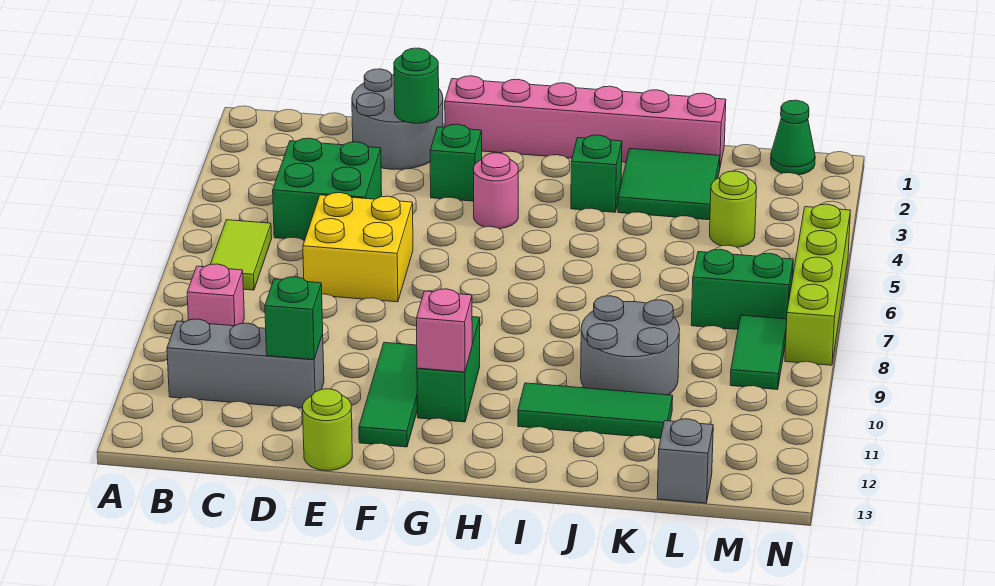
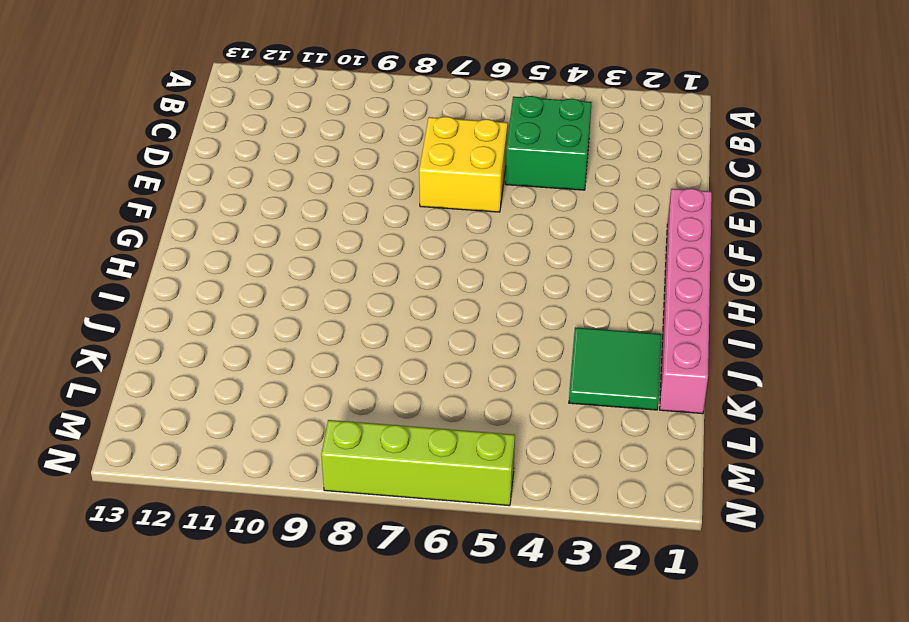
none -> lime 1x2 tile [210,220,272,290]
none -> pink 1x1 brick [187,264,244,326]
none -> grey 1x3 brick [167,319,324,408]

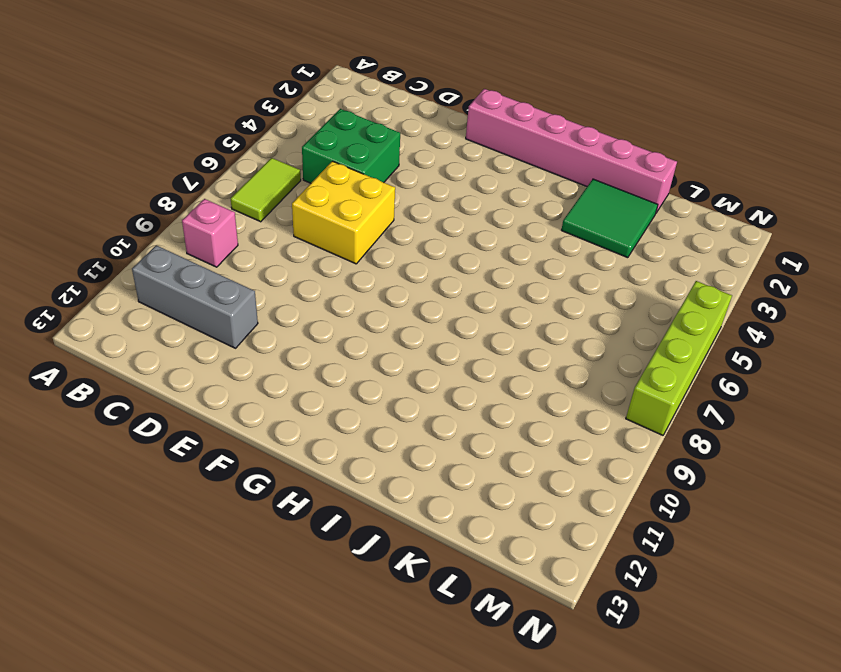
none -> grey 2x2 round brick [352,69,443,169]
none -> lime 1x1 round brick [303,389,352,470]
none -> green 1x1 brick [430,124,482,201]

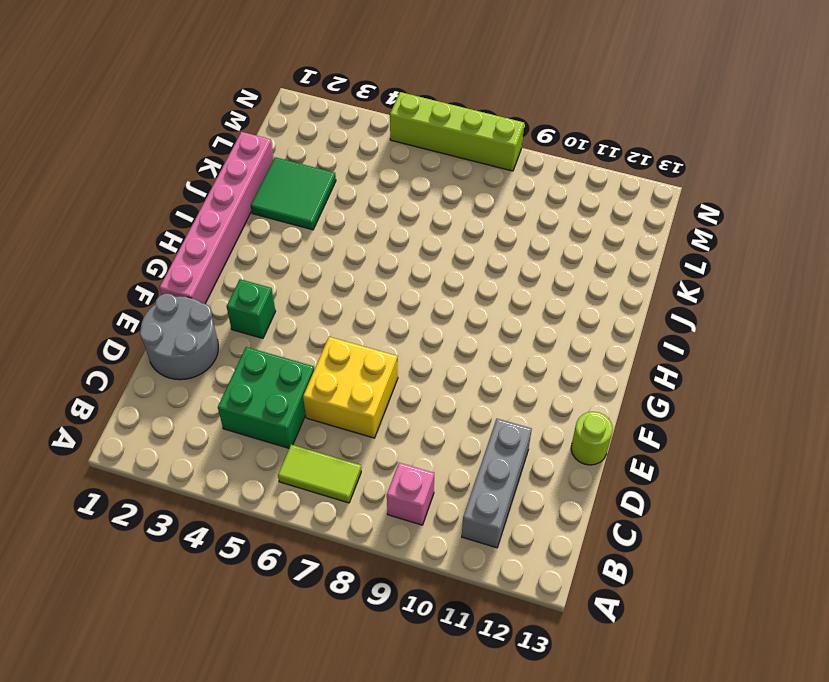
none -> green 1x3 tile [359,342,418,447]
none -> pink 1x1 round brick [473,153,518,229]
none -> green 1x2 brick [417,317,480,422]

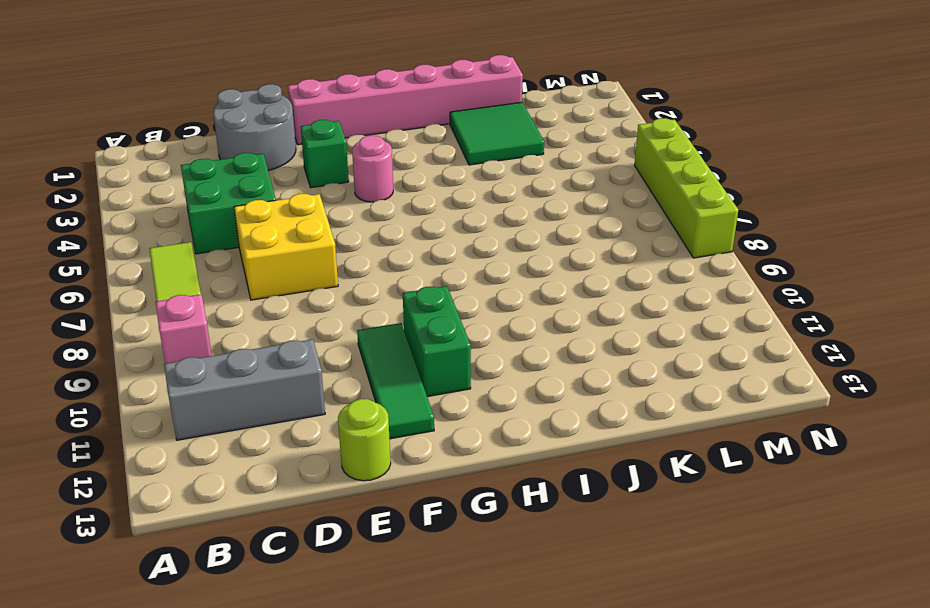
none -> green 1x1 brick [571,135,622,212]
none -> green 1x3 tile [518,383,673,439]
none -> grey 2x2 round brick [581,296,680,395]

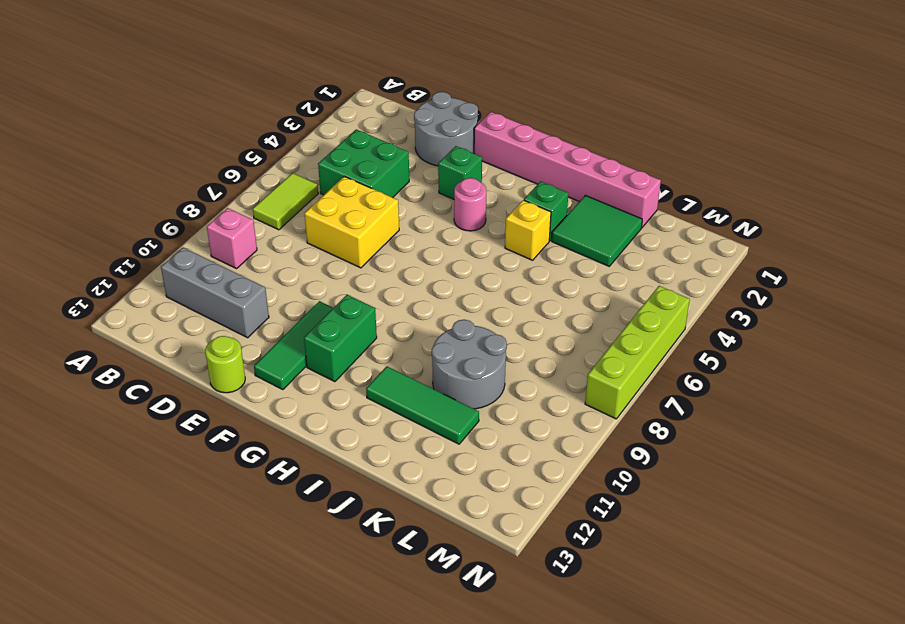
yellow 1x1 brick [505,200,551,260] -> none
none -> lime 1x1 round brick [710,171,757,247]
none -> green 1x2 brick [691,249,793,330]
none -> grey 1x1 brick [657,419,713,503]

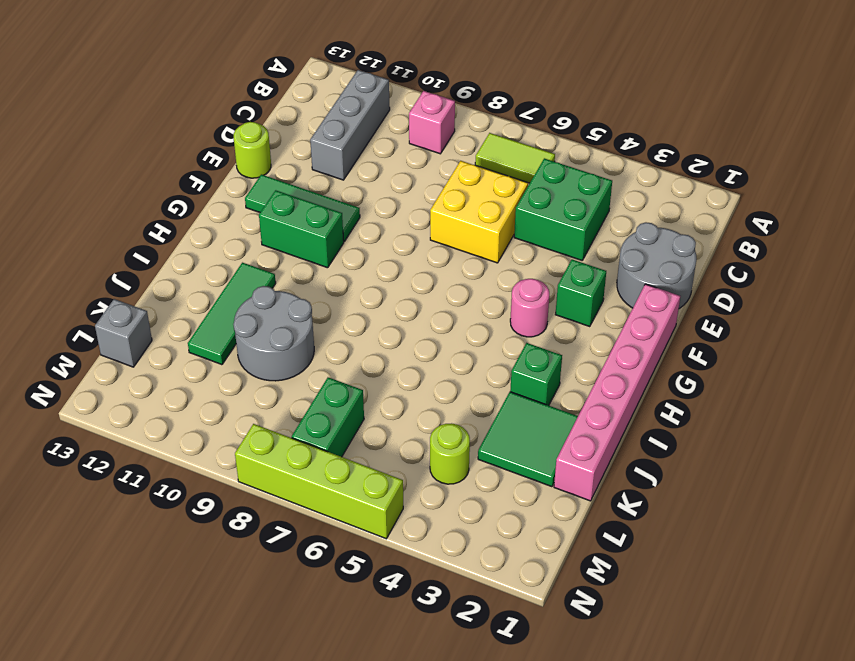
none -> green 1x1 cone [771,100,815,175]
none -> green 1x2 tile [730,315,787,390]
none -> green 1x1 brick [265,277,323,360]

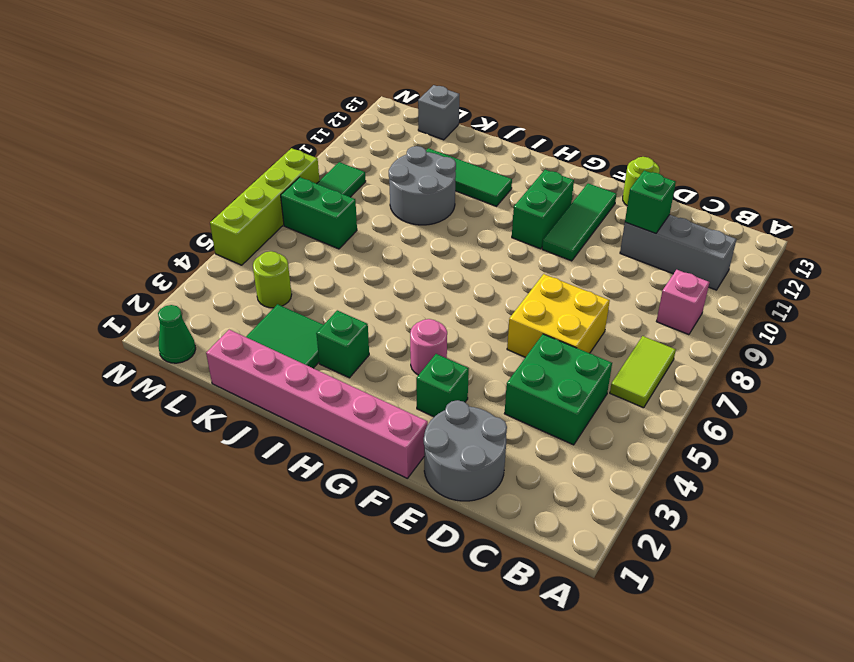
none -> green 1x1 round brick [394,48,439,123]
none -> pink 1x1 brick [416,289,472,372]

